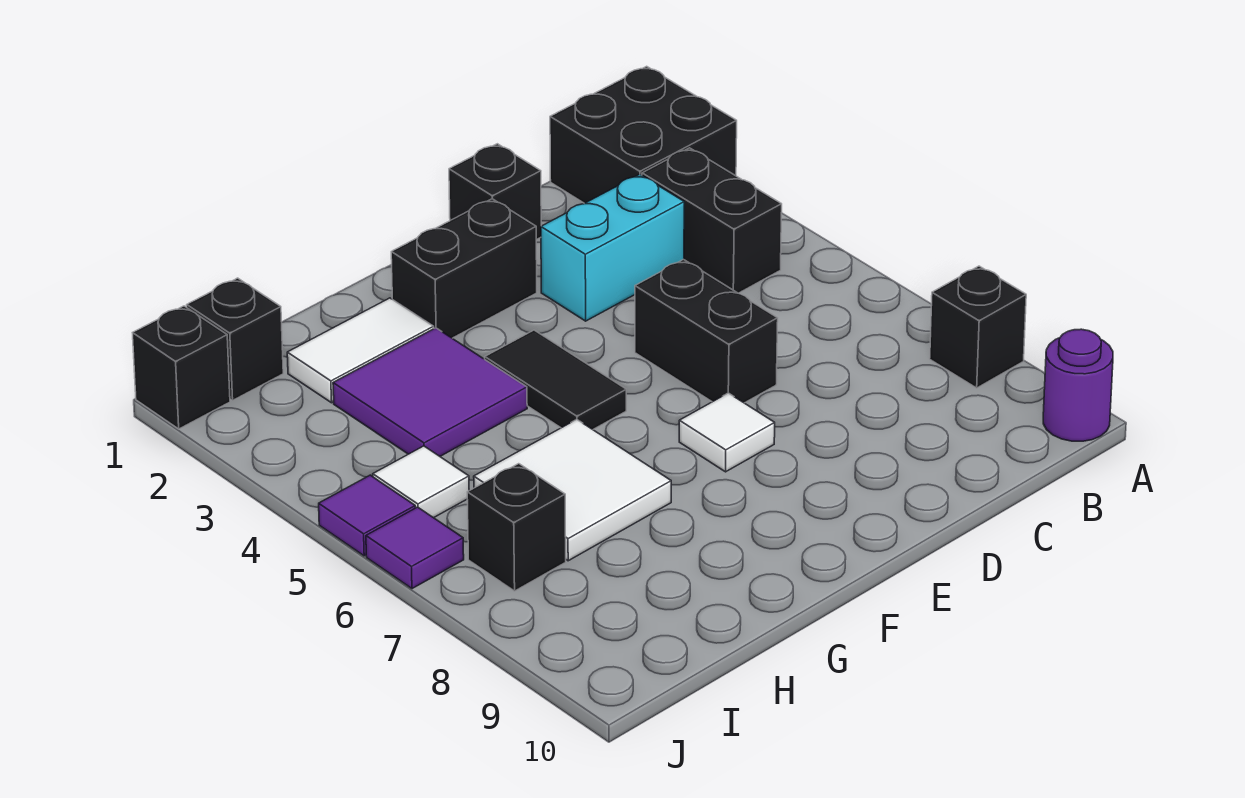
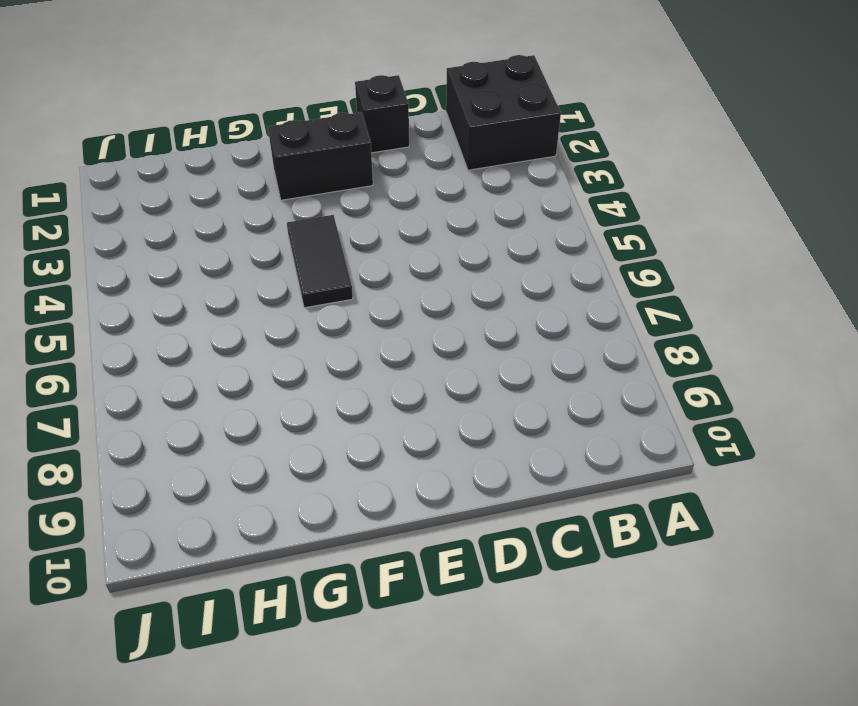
none -> black 1x1 brick [930,266,1026,388]
none -> purple 1x1 round brick [1043,329,1113,441]
none -> black 1x2 brick [642,148,782,293]

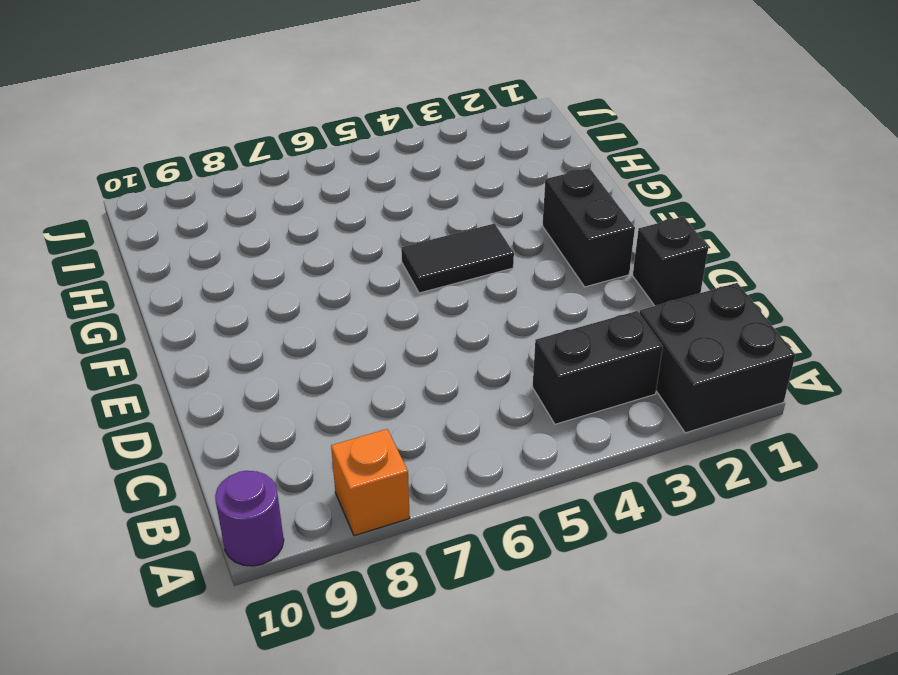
orange 1x1 brick [331,429,410,536] -> black 1x1 brick [930,266,1026,388]
none -> cyan 1x2 brick [541,174,684,321]
none -> black 1x2 brick [635,260,778,403]
none -> white 1x1 tile [679,393,775,472]

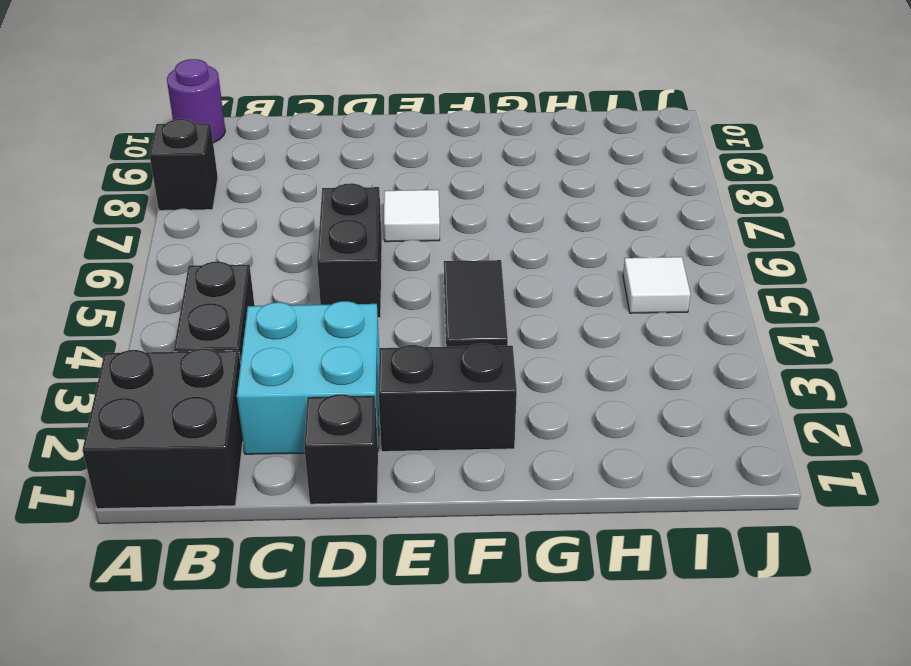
cyan 2x2 brick [237,301,379,454] -> cyan 1x2 brick [541,174,684,321]
none -> white 1x2 tile [287,298,434,403]
none -> purple 2x2 tile [333,328,527,456]
none -> white 2x2 tile [474,419,671,561]

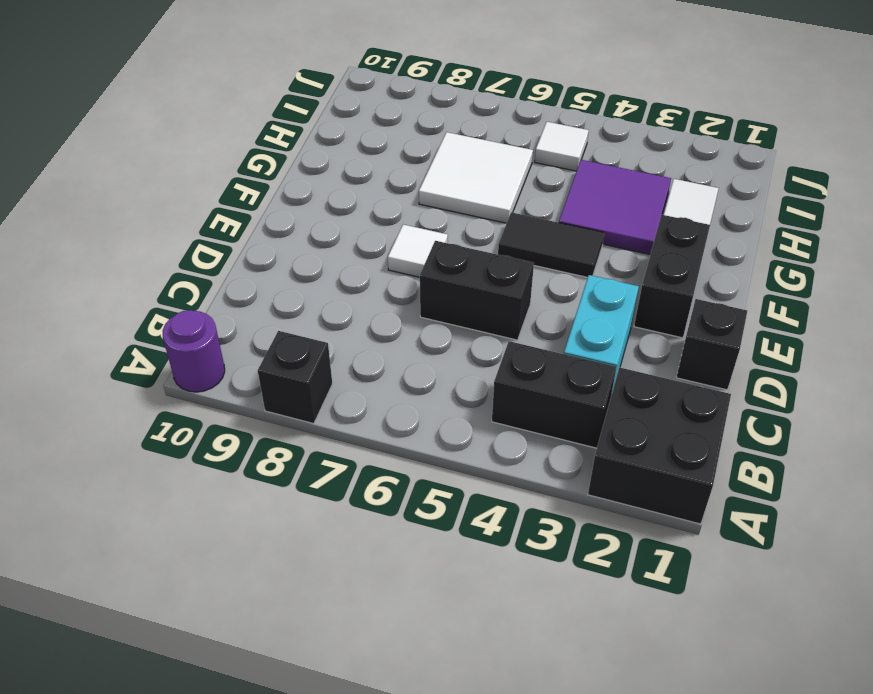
none -> black 1x1 brick [187,278,283,400]
none -> black 1x1 brick [467,464,566,591]
none -> black 1x1 brick [133,306,230,429]

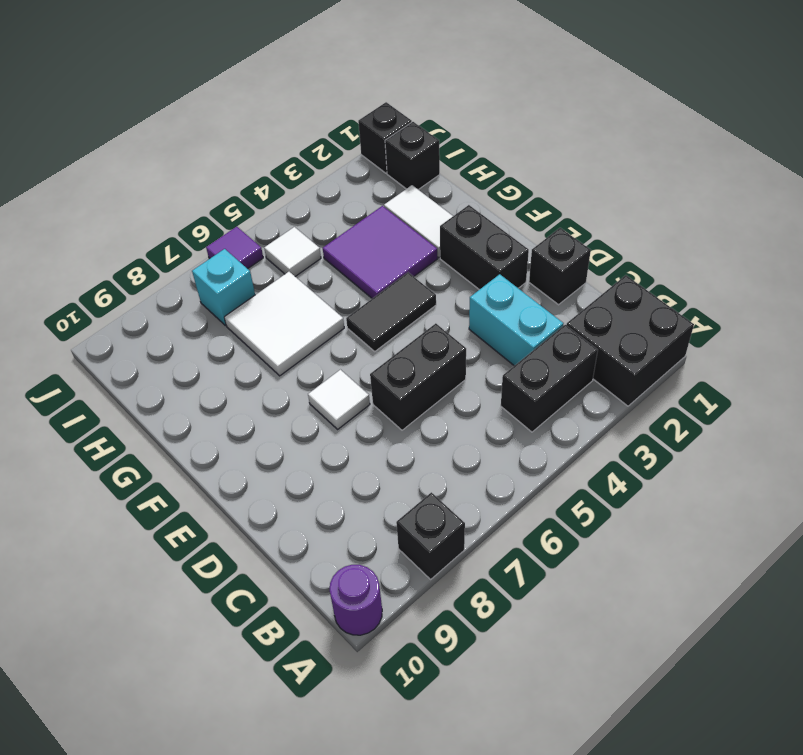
cyan 1x1 brick [192,249,255,326] -> black 1x1 brick [467,464,566,591]
none -> purple 1x1 tile [319,475,415,556]

